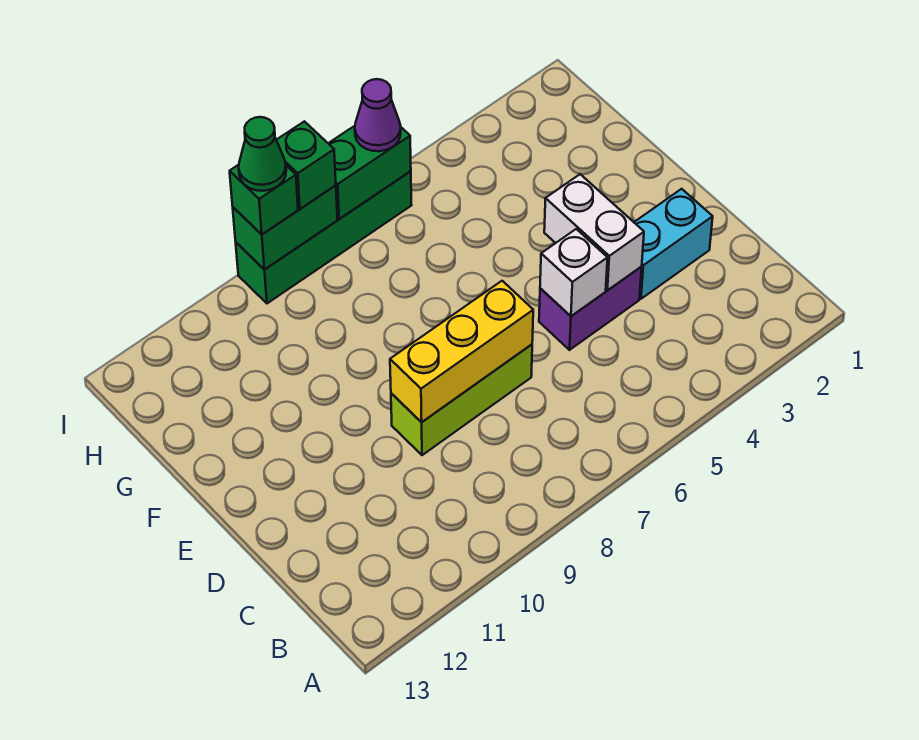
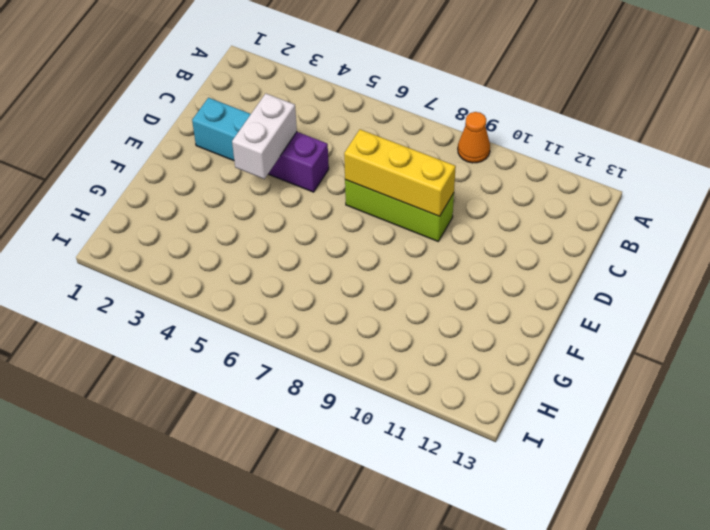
orange 1x1 cone [458,112,490,163] -> none
none -> green 1x4 brick [236,171,411,303]
none -> white 1x1 brick [540,229,608,316]
none -> green 1x2 brick [328,126,411,219]

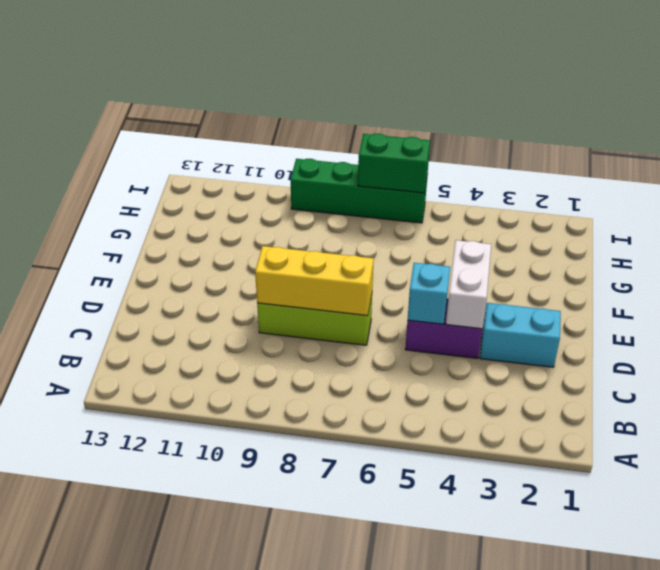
cyan 1x1 brick [408,263,450,324] -> white 1x1 brick [540,229,608,316]
none -> green 1x2 brick [233,185,337,270]
none -> purple 1x1 cone [355,79,401,151]
none -> green 1x1 brick [277,121,336,209]

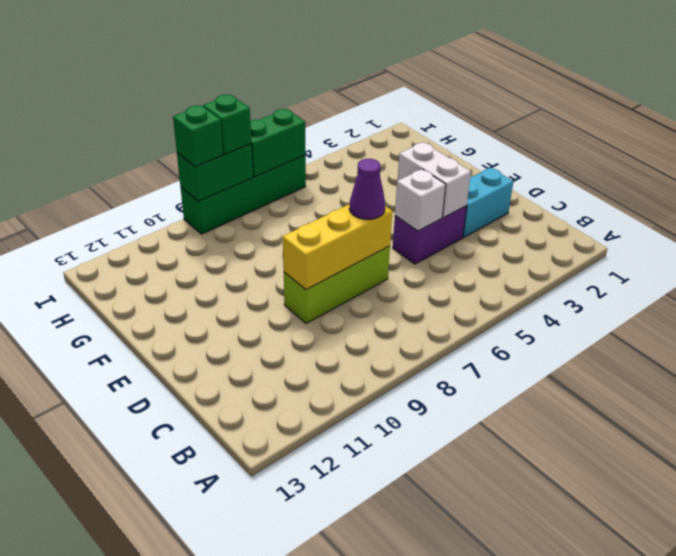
purple 1x1 cone [349,159,385,219] -> purple 1x1 cone moved to [355,79,401,151]
none -> green 1x1 cone [239,117,286,191]

